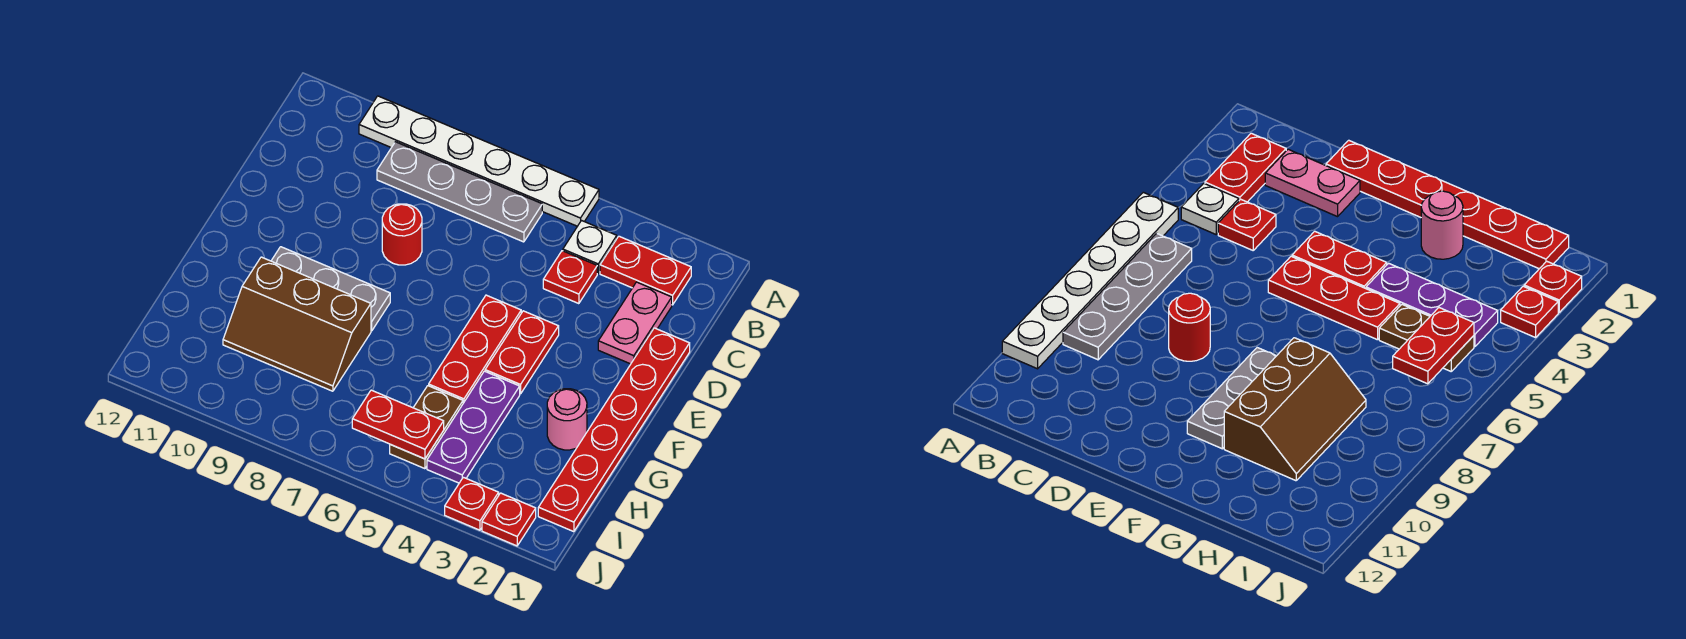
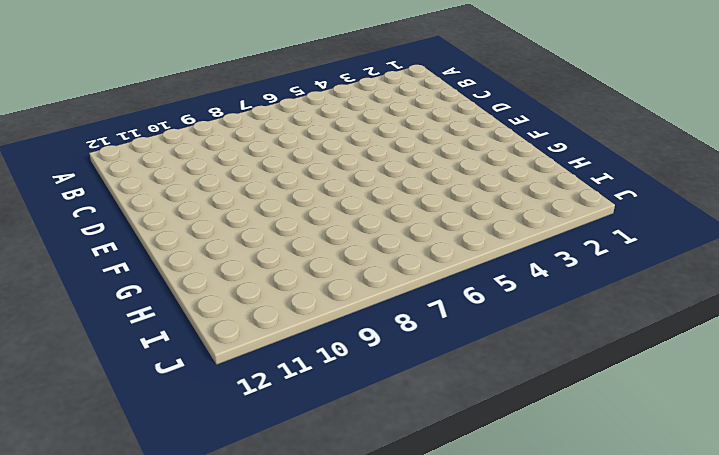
none -> white 1x6 plate [359,96,599,226]
none -> red 1x2 plate [600,236,691,305]
none -> white 1x1 plate [563,221,617,273]

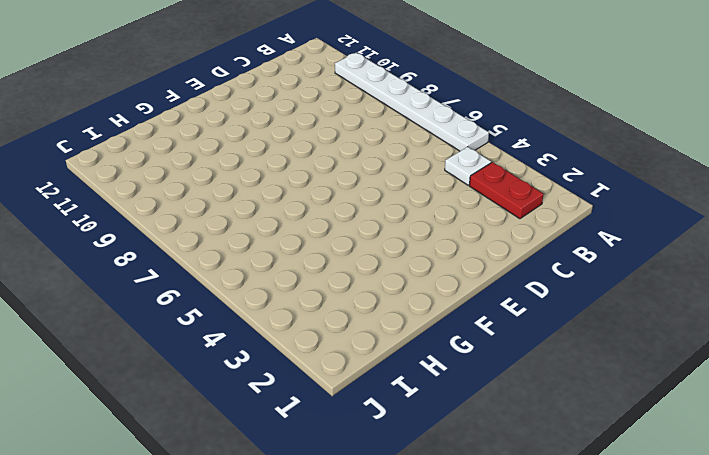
none -> grey 1x4 plate [377,142,542,242]
none -> pink 1x2 plate [598,282,672,364]
none -> red 1x1 plate [543,251,597,304]

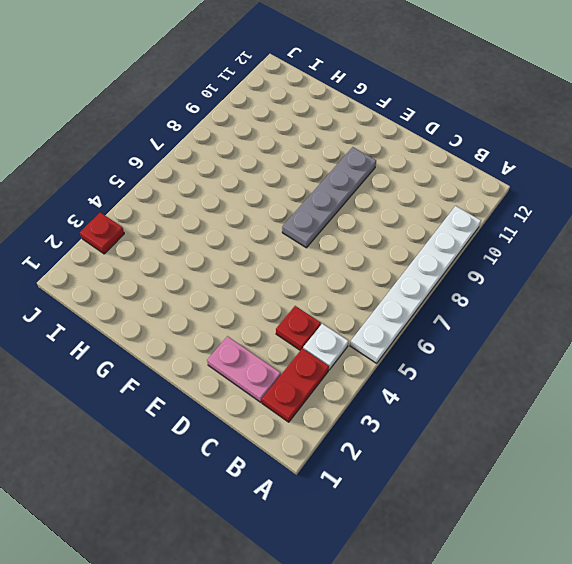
grey 1x4 plate [282,147,376,248] -> grey 1x4 plate moved to [377,142,542,242]
none -> red 1x6 plate [538,328,690,532]
none -> red 1x1 round brick [382,204,422,265]
none -> red 1x2 plate [485,311,559,394]

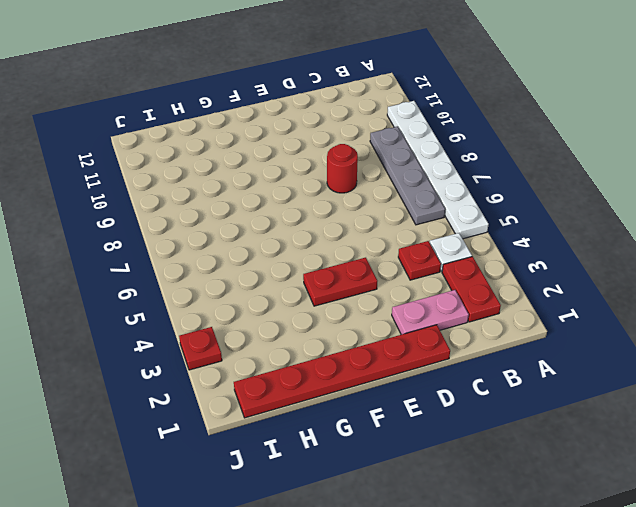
none -> red 1x3 plate [429,295,521,403]
none -> grey 1x3 plate [271,247,390,331]
none -> pink 1x1 round brick [547,389,587,450]

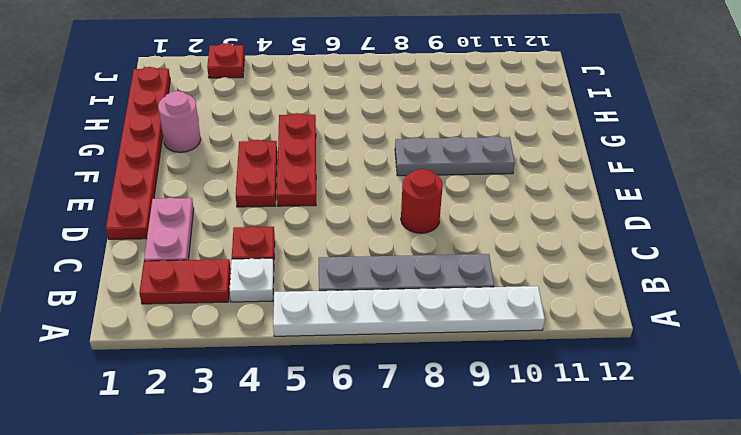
none -> purple 1x3 plate [427,371,520,483]
none -> brown 2x3 slope [223,257,371,391]
none -> brown 1x2 plate [390,386,463,469]

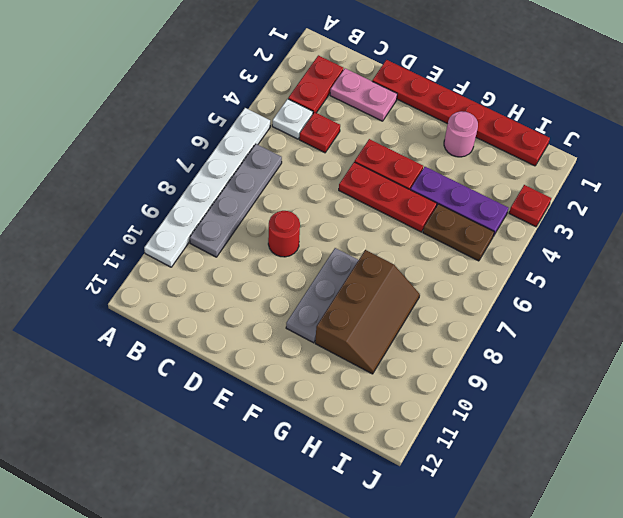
none -> red 1x1 plate [482,493,536,546]
none -> red 1x2 plate [352,390,444,459]

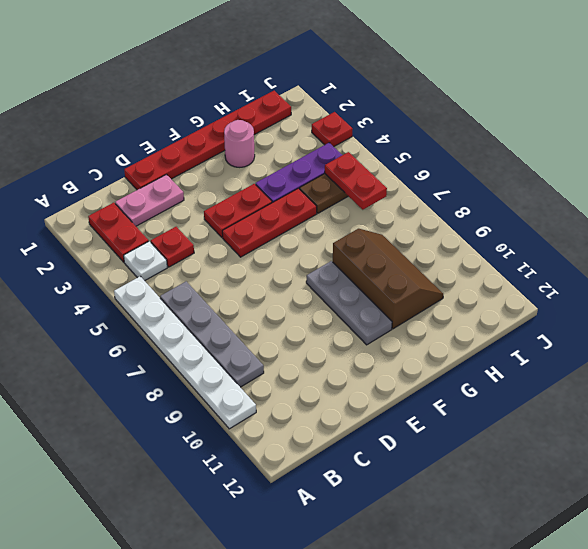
none -> red 1x1 round brick [382,204,422,265]
none -> red 1x1 plate [482,493,536,546]

